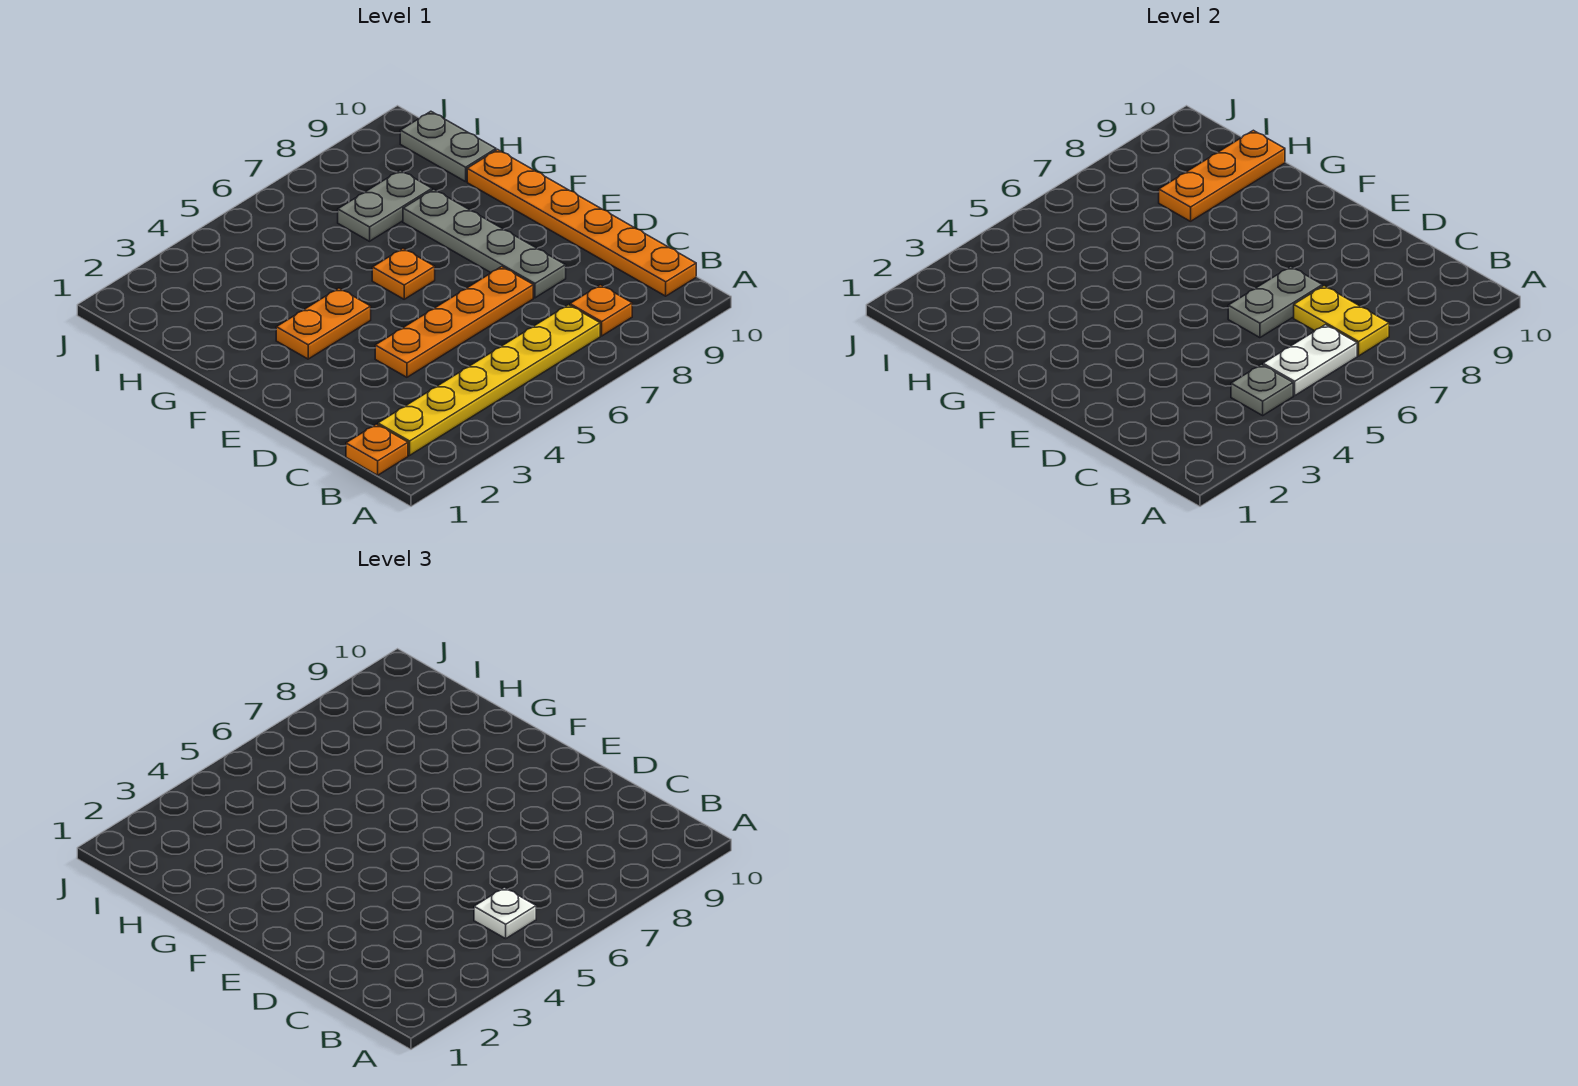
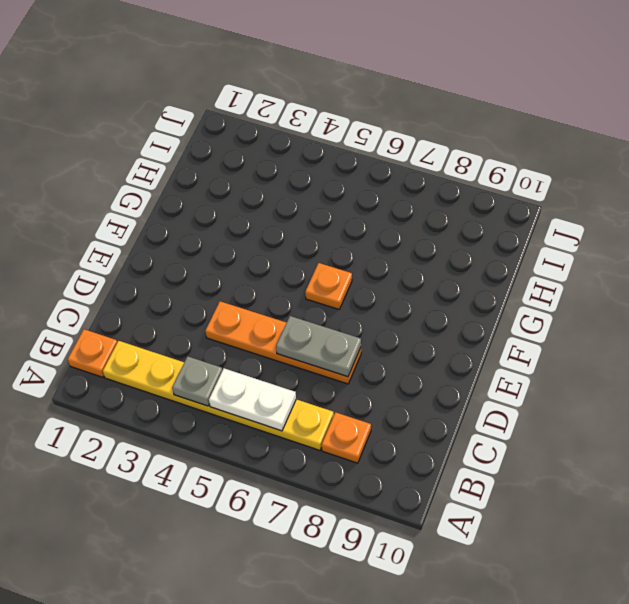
none -> orange 1x6 plate [467,149,696,296]
none -> grey 1x4 plate [403,189,566,298]
none -> orange 1x2 plate [276,288,371,359]

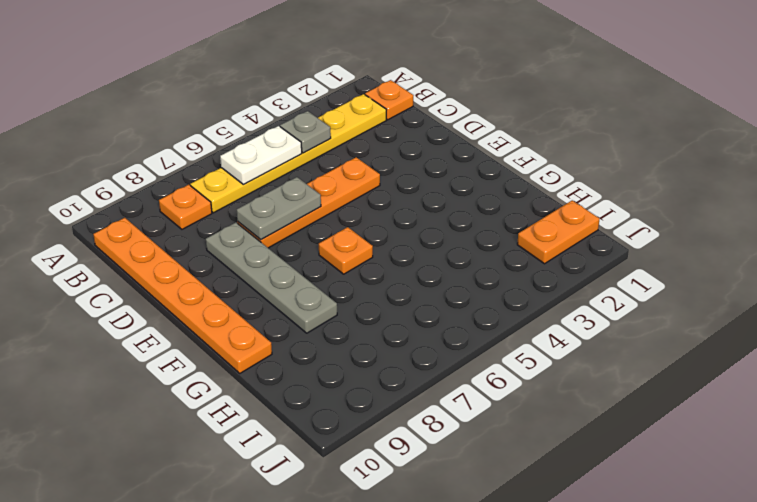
orange 1x2 plate [517,200,599,264] -> orange 1x2 plate moved to [276,288,371,359]
none -> grey 1x2 plate [338,170,432,241]
none -> grey 1x2 plate [400,111,496,182]
none -> yellow 1x2 plate [1294,286,1389,356]

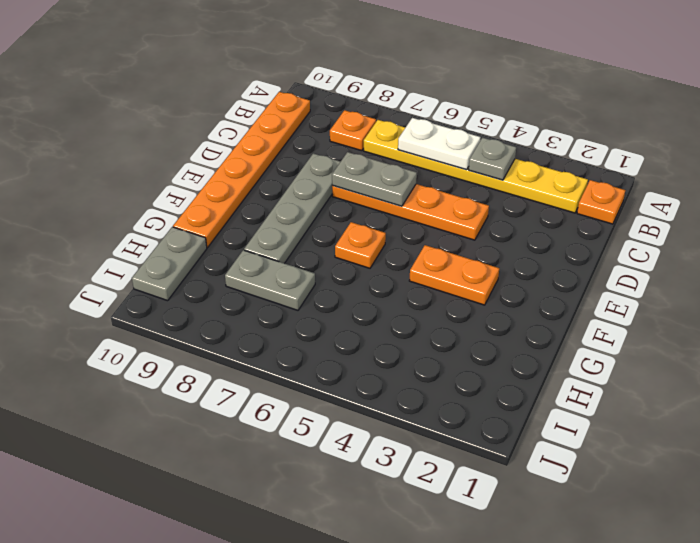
none -> yellow 1x2 plate [1294,286,1389,356]
none -> orange 1x3 plate [1159,130,1285,221]
none -> white 1x1 plate [474,888,536,939]

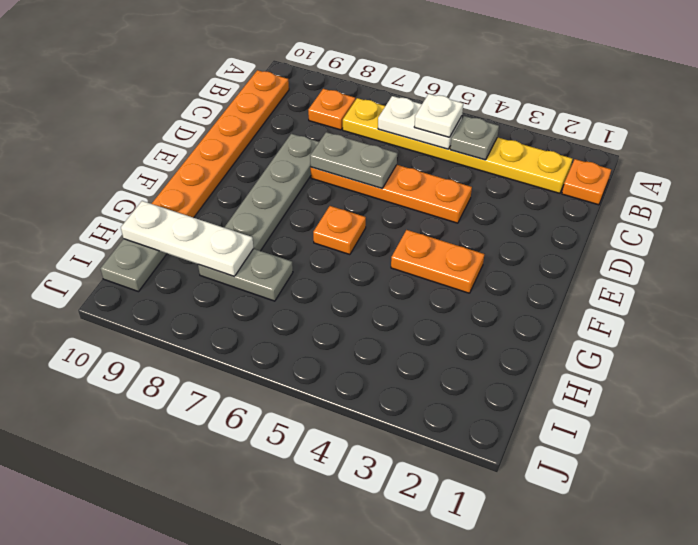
white 1x3 plate [121,201,254,276] -> orange 1x3 plate [1159,130,1285,221]
none -> yellow 1x2 plate [1294,286,1389,356]

